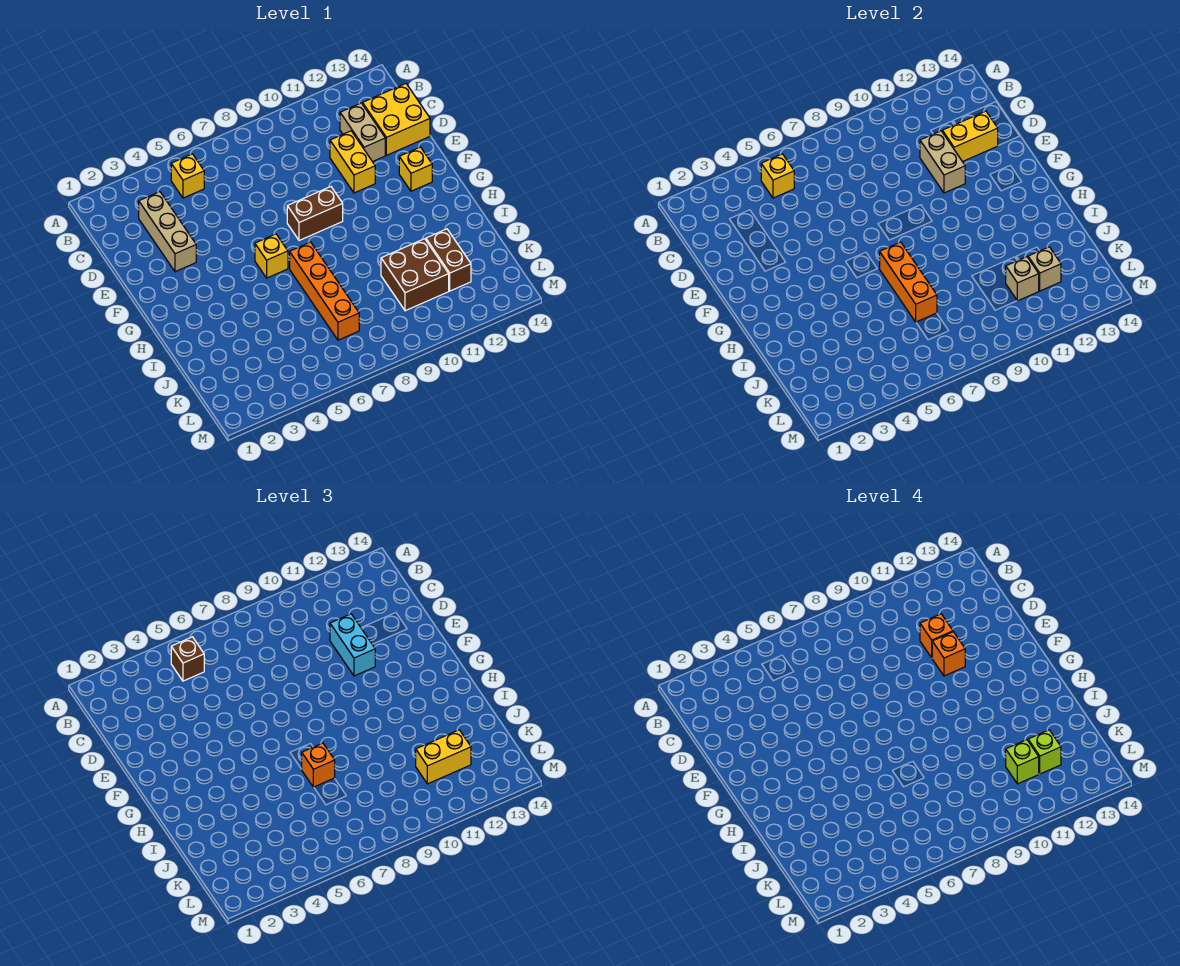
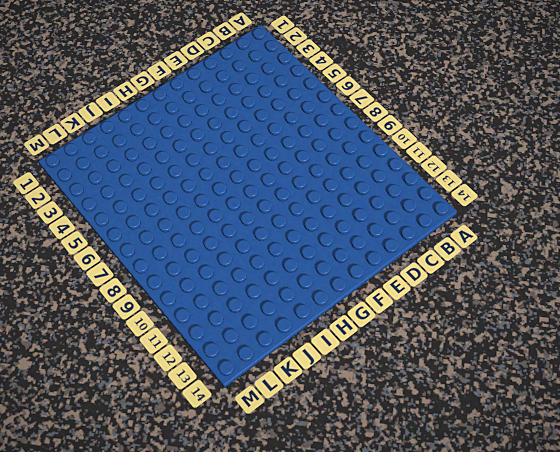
none -> yellow 1x1 brick [171,154,204,198]
none -> tan 1x3 brick [139,192,196,272]
none -> tan 1x2 brick [340,103,385,162]

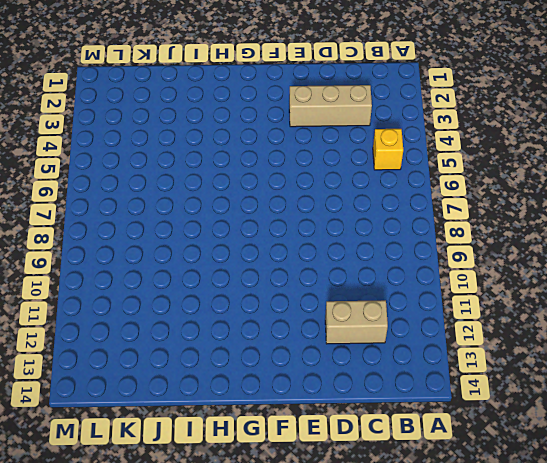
none -> yellow 2x2 brick [363,84,430,155]
none -> yellow 1x2 brick [330,131,375,193]
none -> brown 1x2 brick [287,187,343,240]

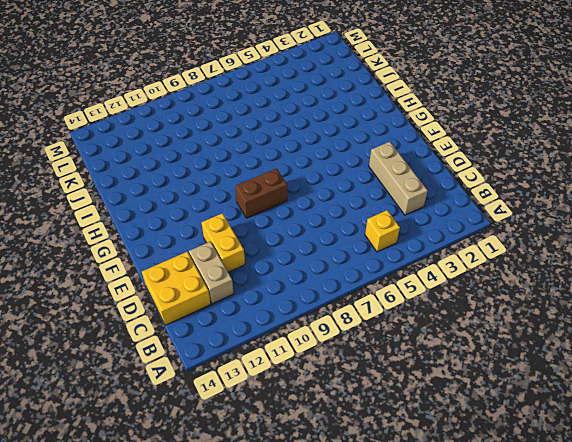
none -> yellow 1x1 brick [399,147,432,191]
none -> yellow 1x1 brick [255,234,288,278]
none -> orange 1x4 brick [290,242,359,340]

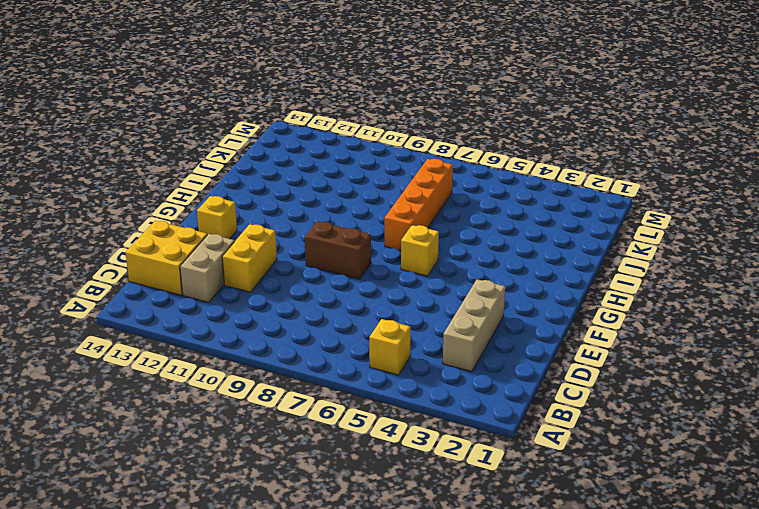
none -> brown 2x2 brick [381,239,449,311]
none -> brown 1x2 brick [426,229,471,291]
none -> yellow 1x1 brick [761,154,794,198]

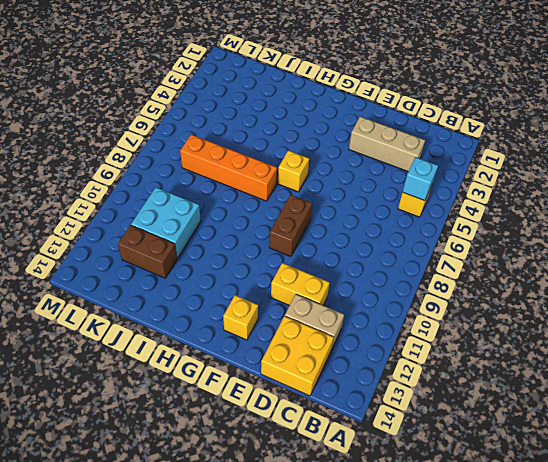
cyan 1x1 brick [403,157,438,201] -> yellow 1x1 brick [761,154,794,198]
cyan 2x2 brick [131,187,201,258] -> brown 2x2 brick [381,239,449,311]
none -> tan 1x2 brick [920,131,965,193]
none -> yellow 1x2 brick [942,111,998,162]
none -> orange 1x3 brick [880,242,937,322]

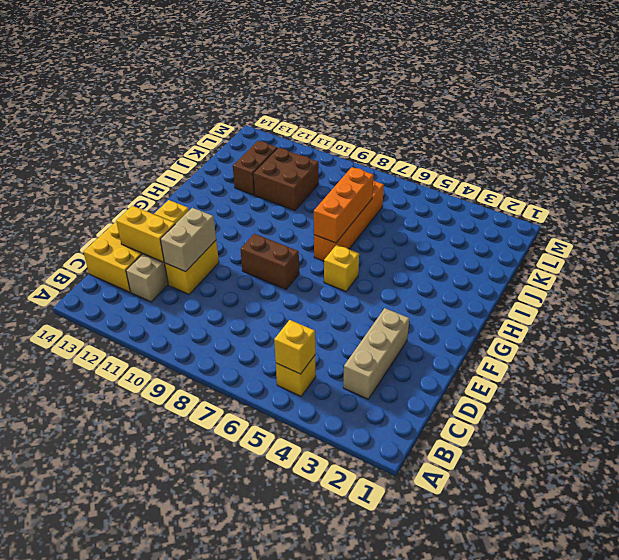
none -> tan 1x1 brick [1006,257,1039,301]
none -> tan 1x1 brick [1028,247,1061,291]
none -> brown 1x1 brick [171,637,204,681]

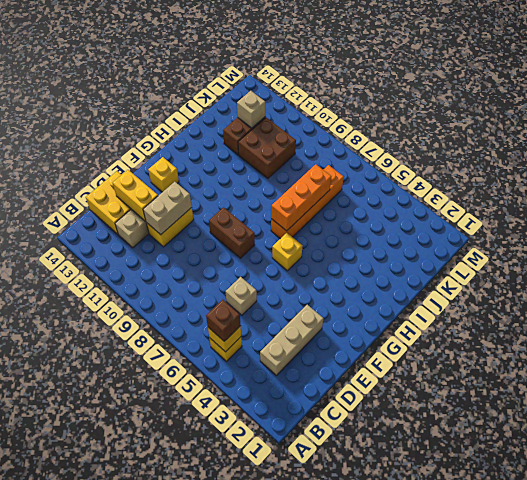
tan 1x1 brick [225,277,257,315] -> tan 1x1 brick moved to [1006,257,1039,301]
none -> cyan 1x2 brick [330,614,375,676]
none -> orange 1x1 brick [302,743,335,787]
none -> yellow 1x2 brick [416,730,471,784]

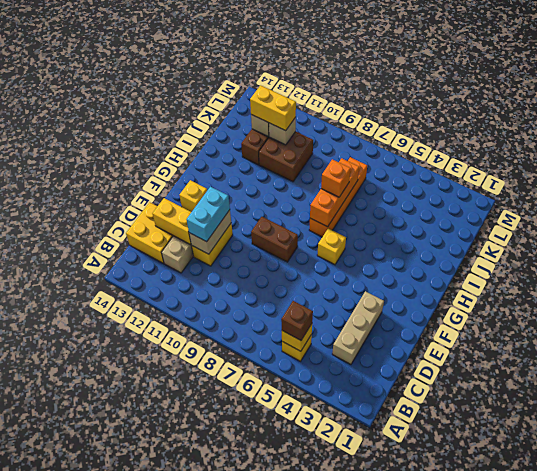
none -> orange 1x1 brick [920,614,953,658]
none -> orange 1x1 brick [932,632,965,676]
none -> lime 1x1 brick [1006,740,1039,784]

